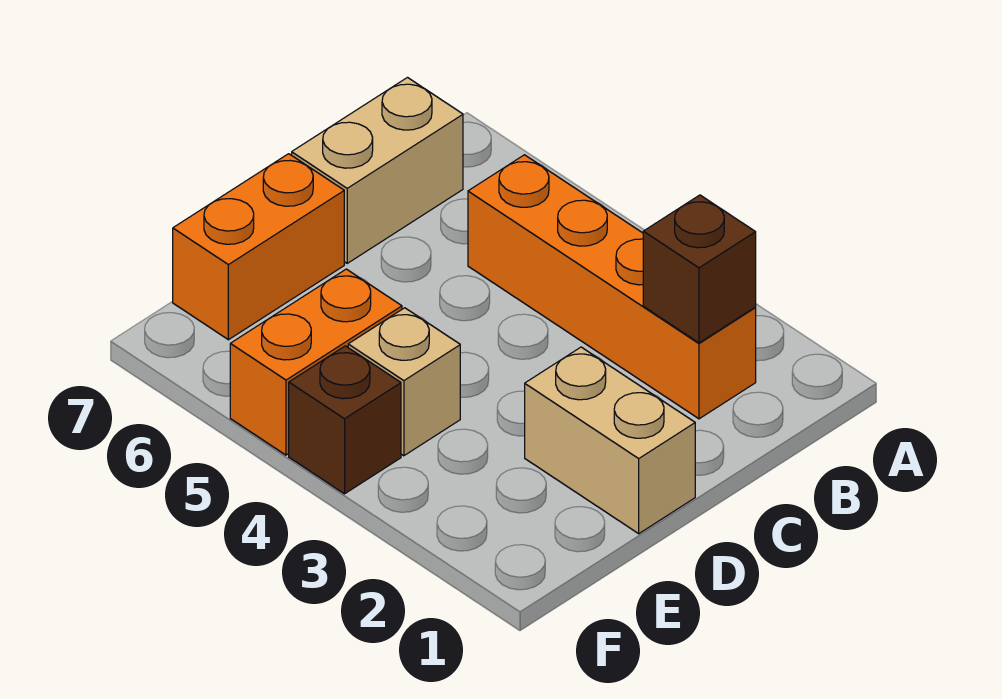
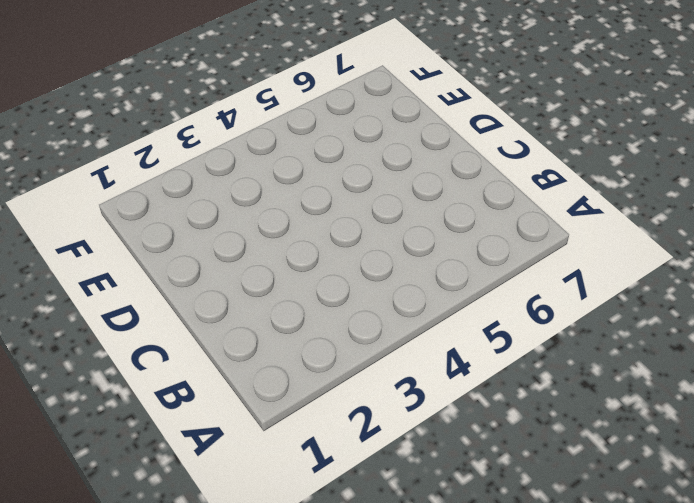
none -> orange 1x4 brick [468,155,756,419]
none -> tan 1x2 brick [292,78,463,263]

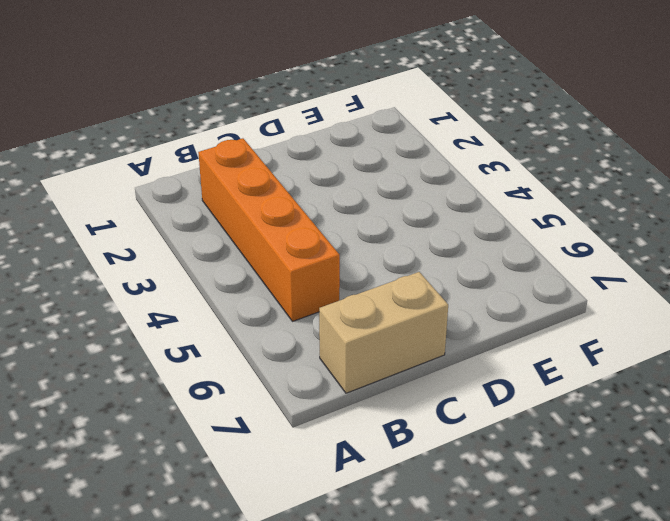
none -> tan 1x2 brick [525,347,695,534]
none -> orange 1x2 brick [173,154,344,340]

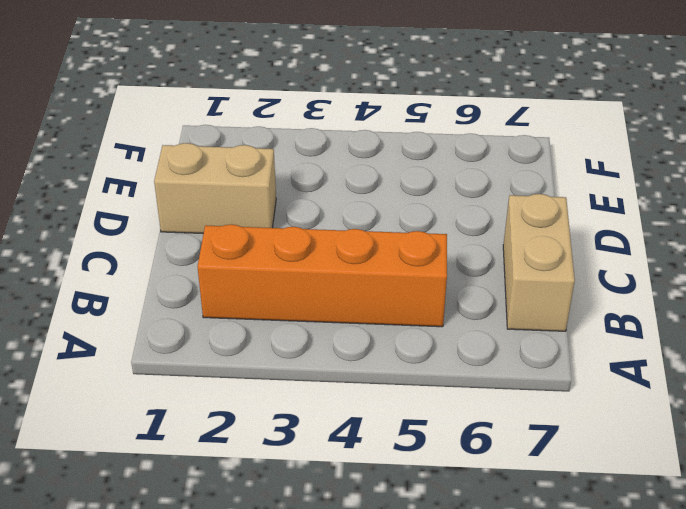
none -> orange 1x2 brick [173,154,344,340]
none -> tan 1x1 brick [348,308,460,456]

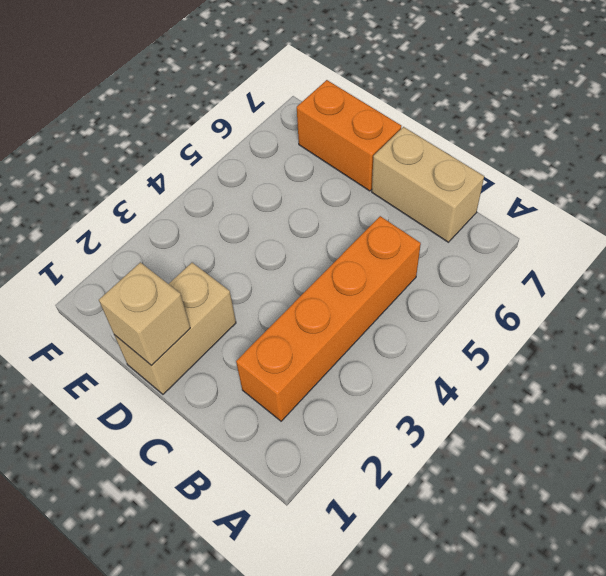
tan 1x1 brick [99,262,190,365] -> tan 1x1 brick moved to [348,308,460,456]
none -> orange 1x2 brick [230,269,402,455]
none -> brown 1x1 brick [289,346,401,494]

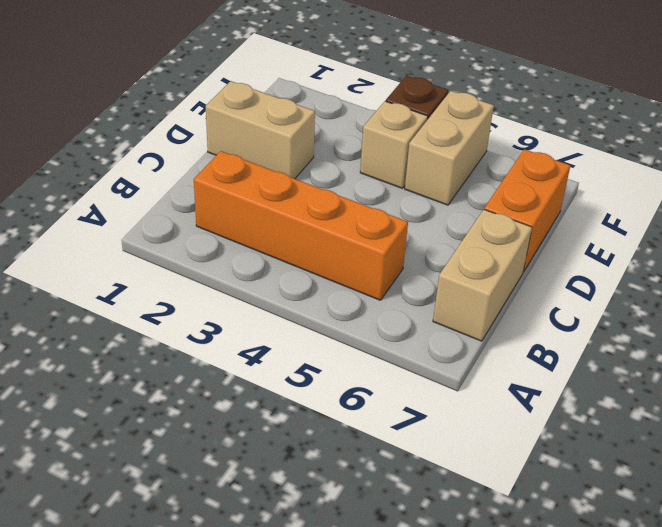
tan 1x2 brick [405,91,494,205] -> orange 1x2 brick [230,269,402,455]
none -> brown 1x1 brick [643,195,756,343]

